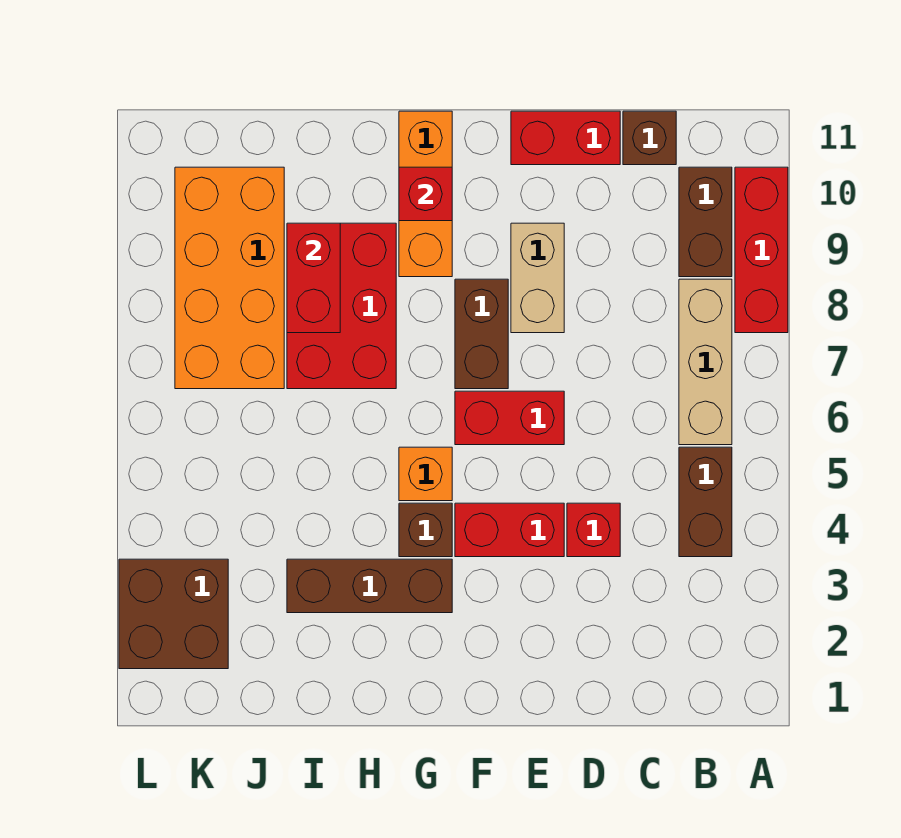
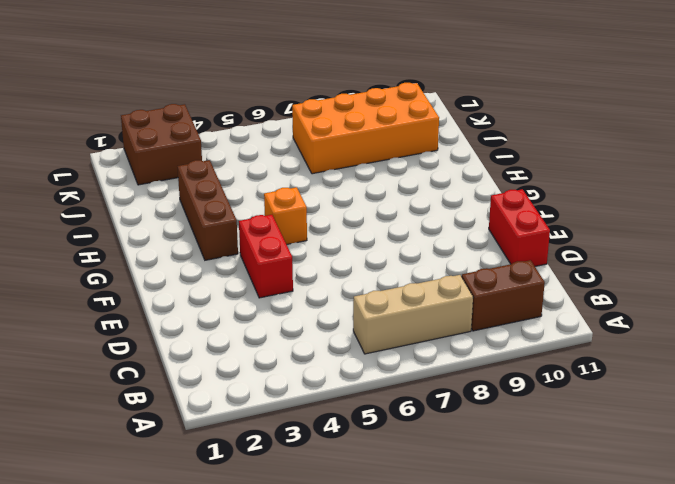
none -> red 1x3 brick [735,167,788,333]
none -> brown 1x2 brick [679,447,732,557]
none -> brown 1x1 brick [623,111,676,165]

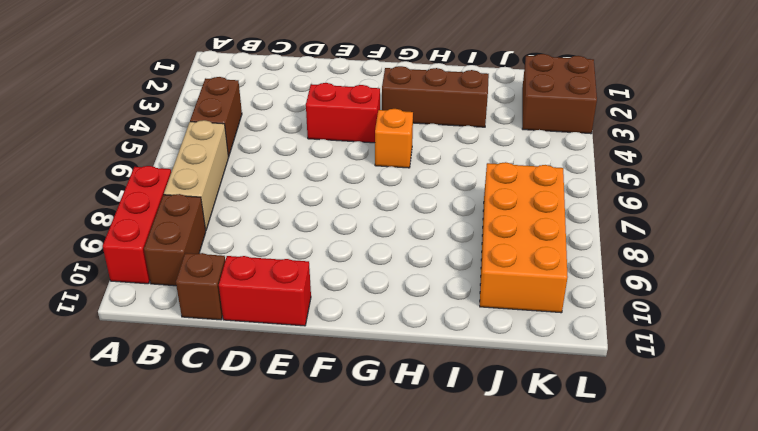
none -> red 1x1 brick [567,503,620,557]
none -> red 1x2 brick [455,391,564,445]
none -> tan 1x2 brick [511,223,564,333]

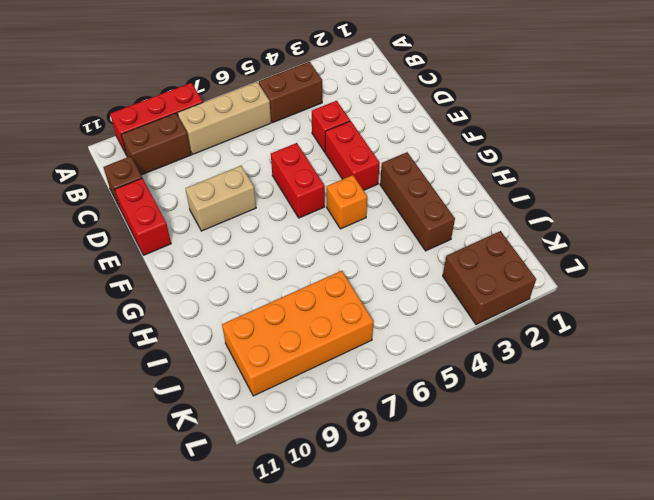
none -> brown 1x2 brick [455,279,508,389]
none -> brown 1x1 brick [399,503,452,557]
none -> orange 1x3 brick [399,111,452,277]

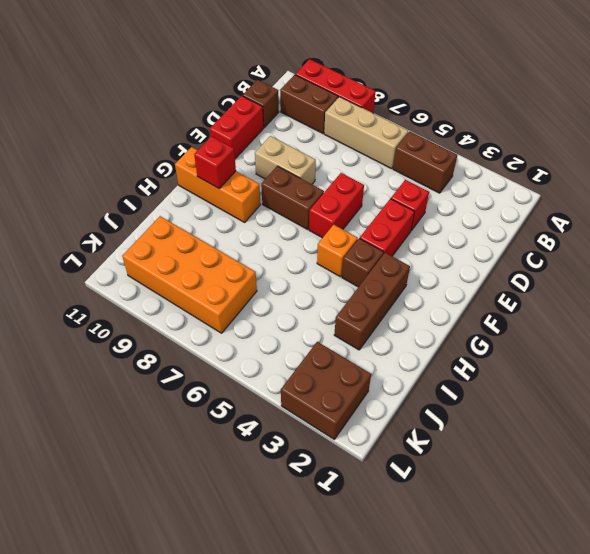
none -> red 2x3 brick [287,223,396,389]
none -> red 1x2 brick [287,223,340,333]

